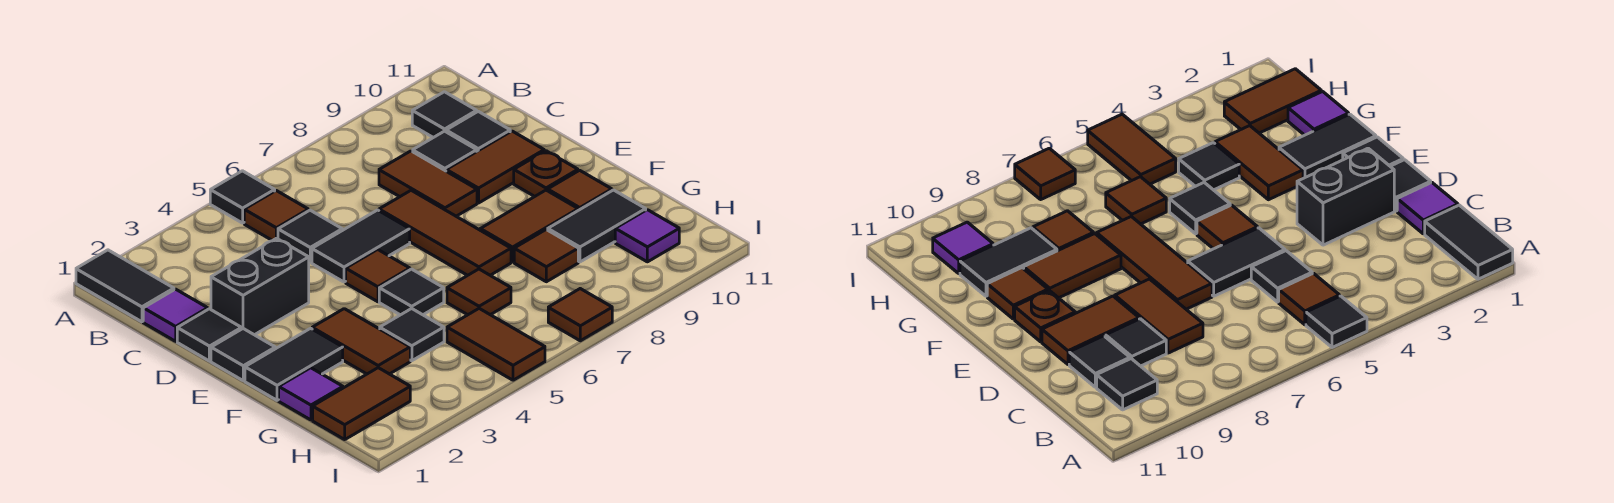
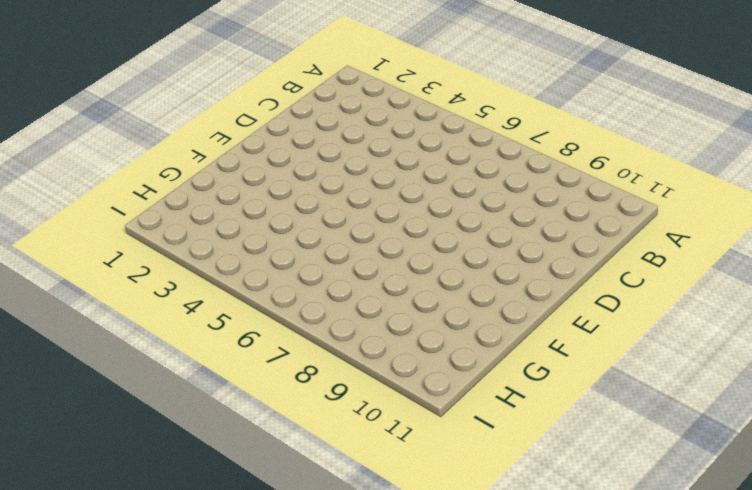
none -> black 1x2 tile [76,250,174,322]
none -> black 1x1 tile [210,171,275,223]
none -> brown 1x1 tile [244,191,308,241]
none -> black 1x1 tile [412,92,477,138]

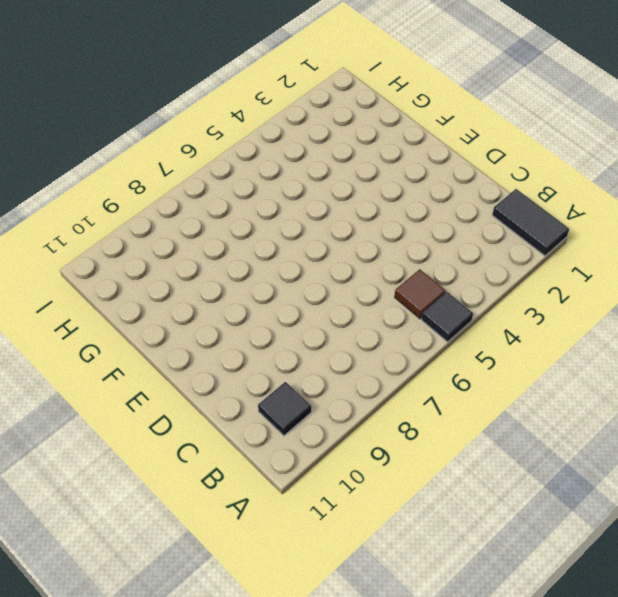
none -> purple 1x1 tile [143,289,208,341]
none -> black 1x1 tile [278,210,342,262]
none -> brown 1x2 tile [379,151,477,216]
none -> black 1x1 tile [413,131,477,171]

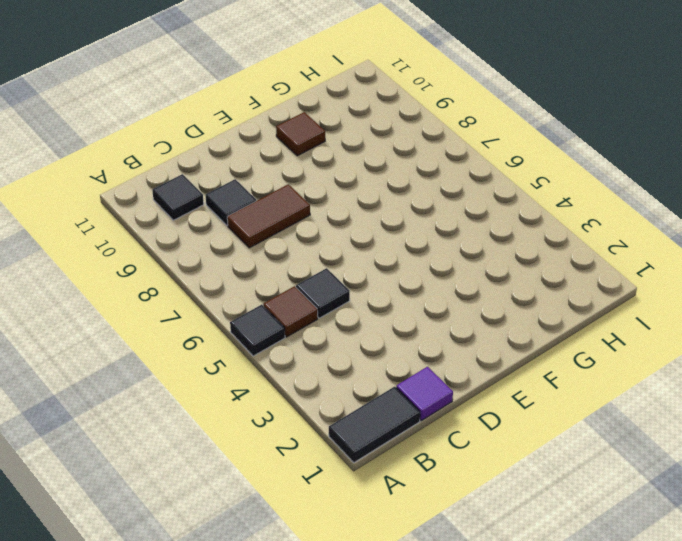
none -> black 1x1 tile [446,111,510,151]
none -> black 1x1 tile [177,309,242,361]
none -> black 1x2 brick [211,238,309,335]
none -> black 1x2 tile [312,210,410,282]

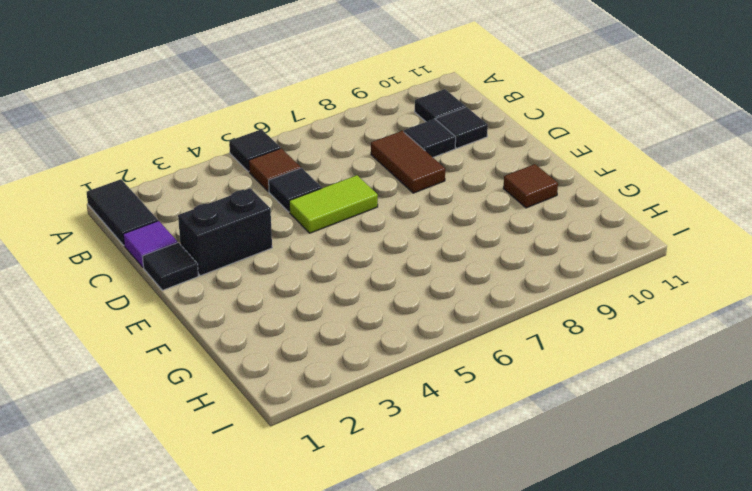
lime 1x2 tile [289,175,378,233] -> black 1x2 tile [312,210,410,282]
none -> brown 1x3 tile [379,190,511,275]
none -> brown 1x2 tile [446,131,544,203]
none -> black 1x1 tile [211,329,275,381]
none -> brown 1x1 tile [346,249,410,302]

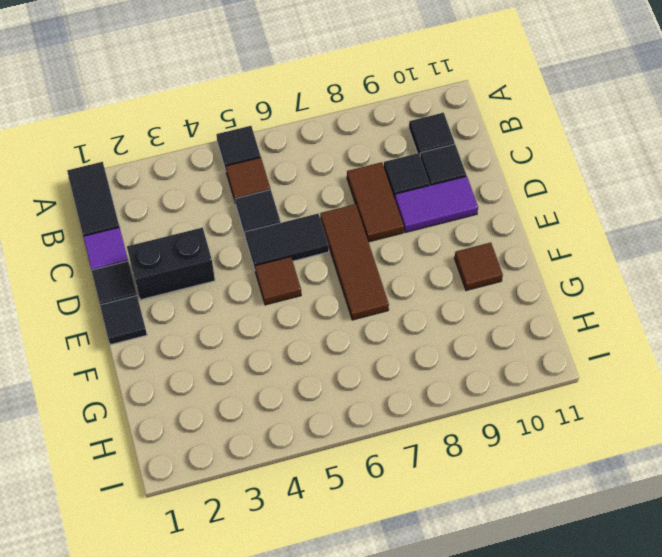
purple 1x2 tile [395,176,478,233] -> brown 1x2 tile [446,131,544,203]
none -> brown 1x1 plate [514,151,578,197]
none -> black 1x2 tile [245,328,343,400]
none -> brown 1x2 tile [312,309,410,374]
none -> black 1x1 tile [379,269,444,315]

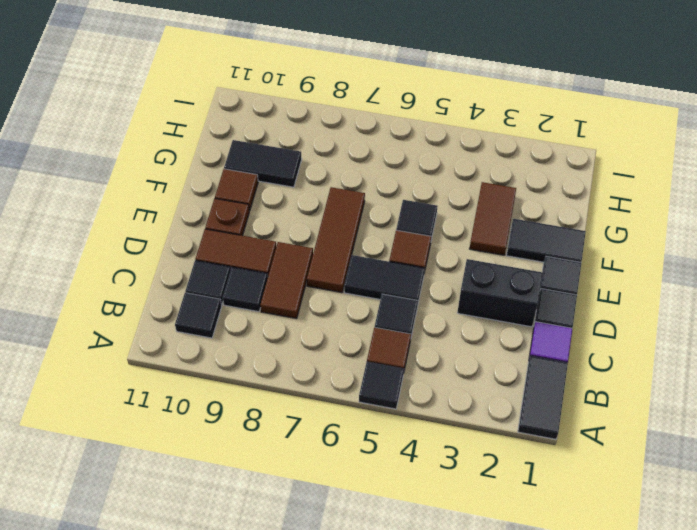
none -> brown 1x2 tile [480,190,578,262]
none -> purple 1x1 tile [279,368,343,420]
none -> black 1x1 tile [380,309,444,361]
none -> brown 1x1 tile [447,269,511,315]

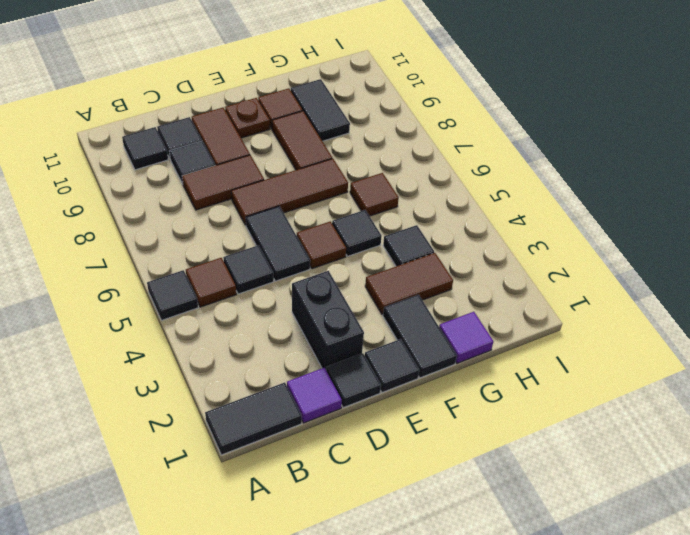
none -> brown 1x1 tile [514,230,578,282]
none -> brown 1x2 tile [313,368,410,440]
none -> brown 1x2 tile [447,309,545,380]
none -> purple 1x1 tile [615,210,679,262]

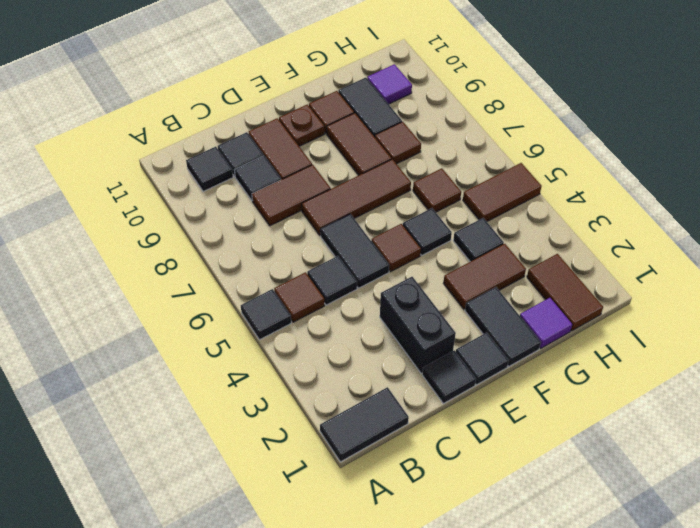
none -> purple 1x1 tile [143,289,208,341]
none -> brown 1x1 tile [548,289,612,341]

